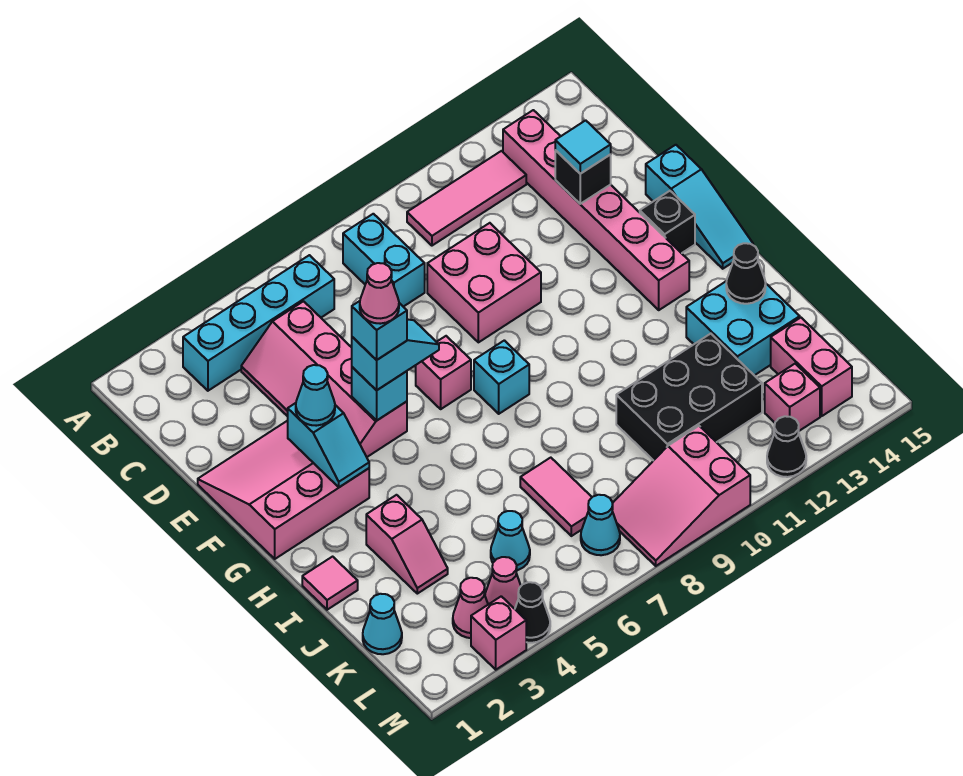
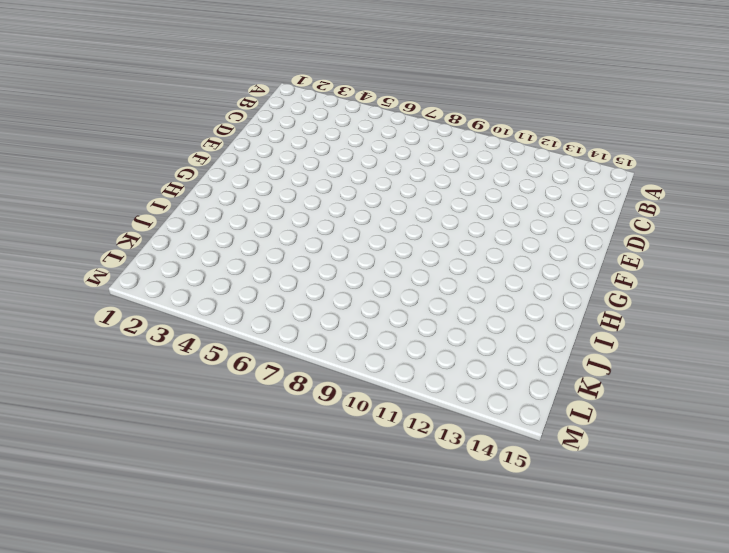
none -> cyan 1x4 brick [183,255,334,391]
none -> cyan 1x2 brick [343,214,425,307]
none -> pink 1x3 tile [407,151,526,246]
none -> pink 1x6 brick [503,110,689,310]

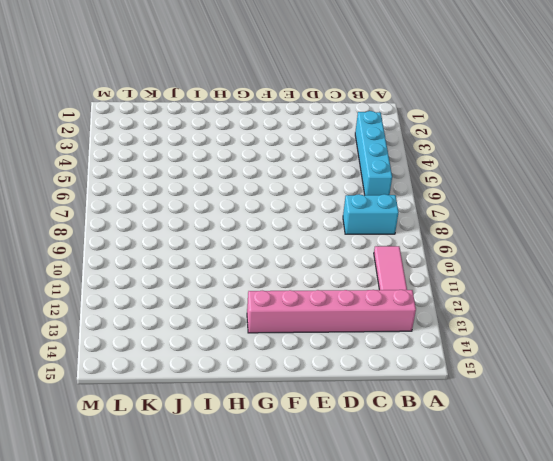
none -> pink 2x4 slope [241,301,407,457]
none -> pink 2x2 brick [427,223,541,342]
none -> pink 3x3 slope [198,421,369,559]
none -> cyan 1x3 slope [646,145,753,269]

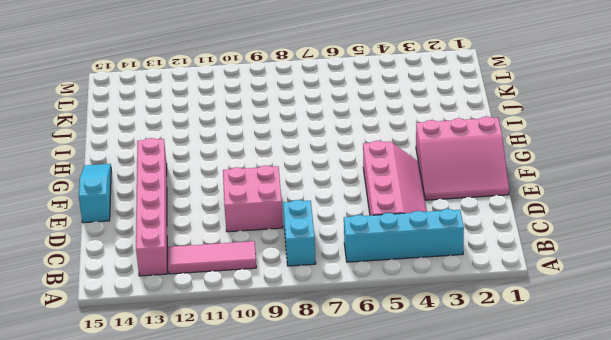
none -> pink 1x1 brick [416,336,471,409]
none -> black 1x1 brick [640,191,695,253]
none -> cyan 1x1 brick [474,340,529,414]
none -> pink 1x1 tile [302,557,358,610]

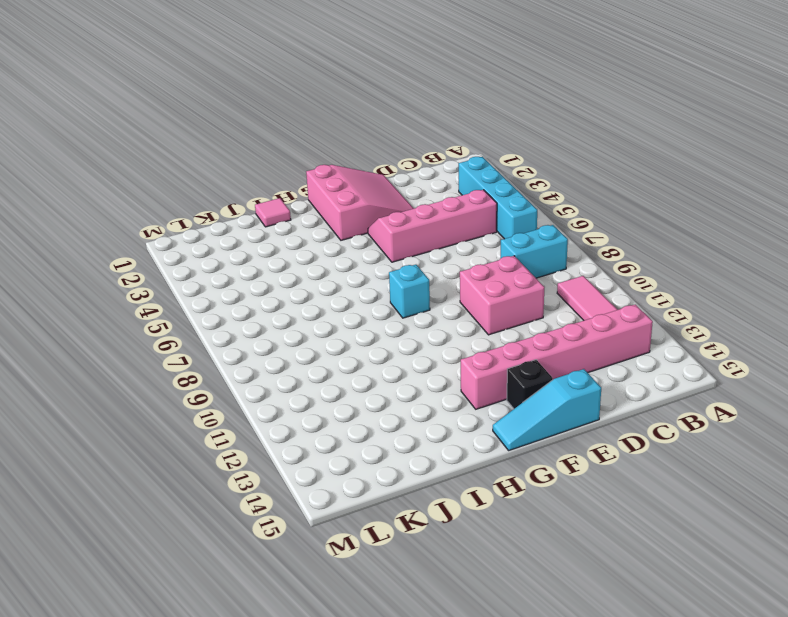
none -> pink 1x1 brick [416,336,471,409]
none -> pink 1x2 slope [366,495,448,594]
none -> cyan 2x2 brick [686,281,800,375]
none -> pink 1x2 tile [520,458,592,536]

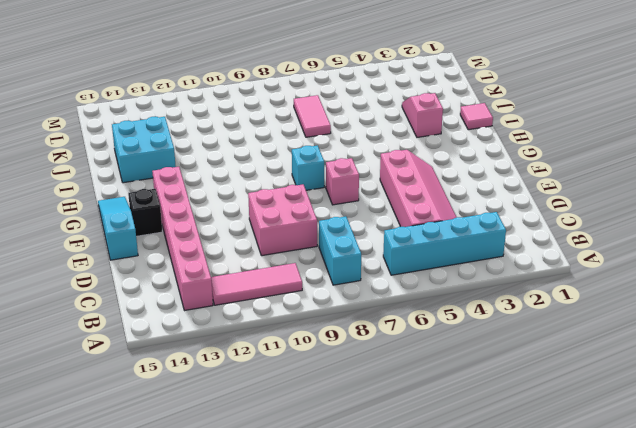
none -> pink 3x3 slope [198,421,369,559]
none -> black 2x3 brick [616,334,762,461]
none -> cyan 1x1 cone [363,594,402,654]
none -> cyan 1x1 cone [491,511,530,570]

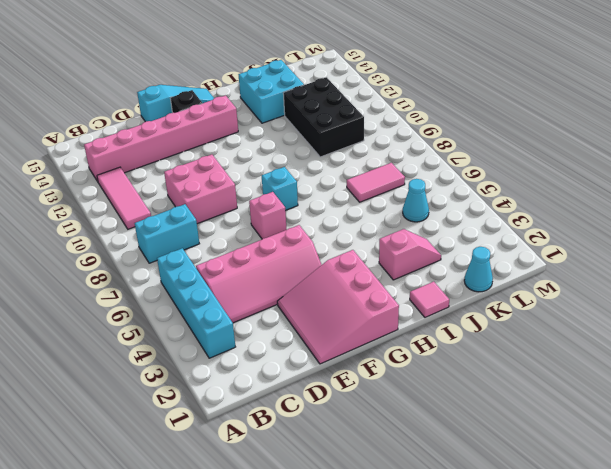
none -> pink 1x2 brick [771,318,852,416]
none -> pink 1x1 cone [453,578,488,638]
none -> pink 1x1 cone [485,557,521,609]
none -> cyan 1x1 cone [581,495,620,555]

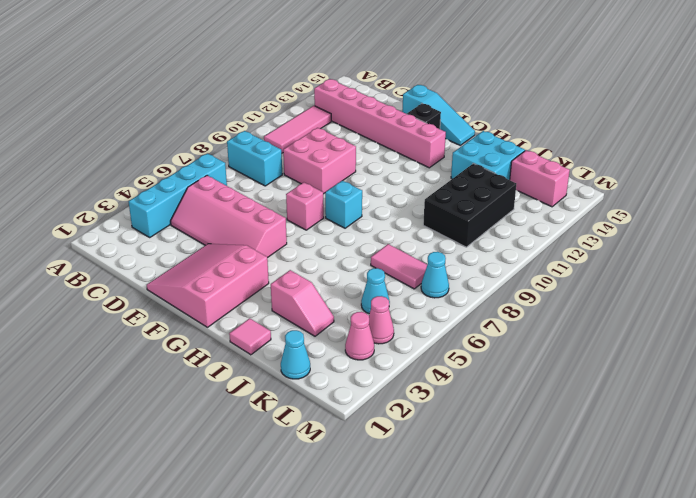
none -> pink 2x3 slope [612,426,750,566]
none -> pink 1x1 brick [765,364,820,431]
none -> pink 1x1 brick [471,596,526,670]
none -> black 1x1 cone [515,582,550,643]

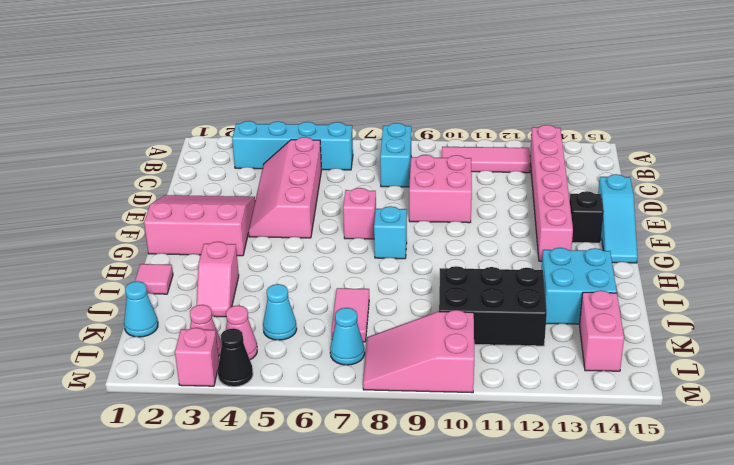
none -> pink 1x1 brick [765,364,820,431]
none -> black 1x1 cone [767,416,806,477]
none -> black 1x1 brick [555,150,611,204]
none -> cyan 1x2 slope [288,403,369,487]

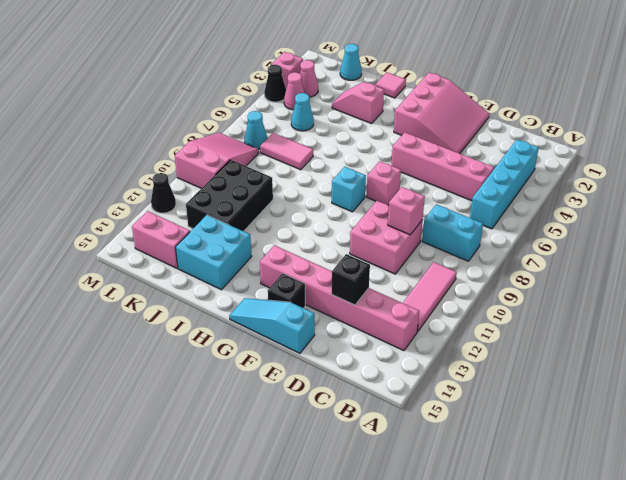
pink 1x1 brick [388,187,425,235] -> pink 1x1 brick moved to [765,364,820,431]
none -> cyan 1x2 slope [288,403,369,487]
none -> cyan 1x1 brick [352,367,407,420]
none -> black 1x1 cone [726,243,766,304]
none -> cyan 1x1 tile [555,120,611,174]

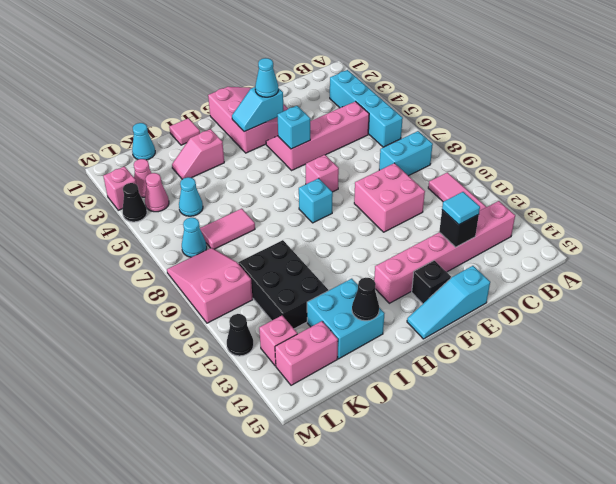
none -> cyan 1x2 slope [352,319,439,390]
none -> cyan 1x1 brick [352,301,407,360]
none -> pink 1x1 cone [360,263,399,324]

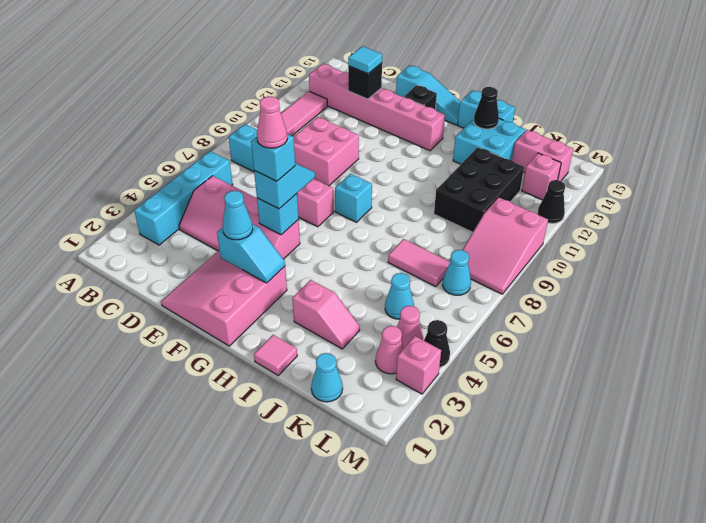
cyan 1x2 brick [458,90,515,128] -> none

